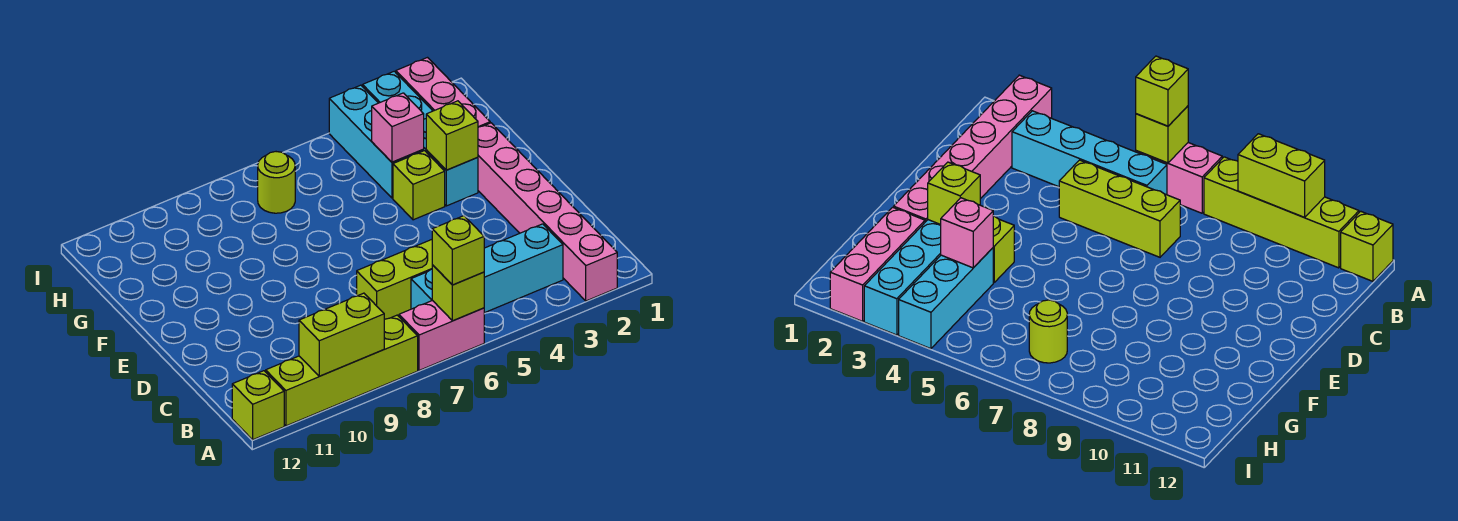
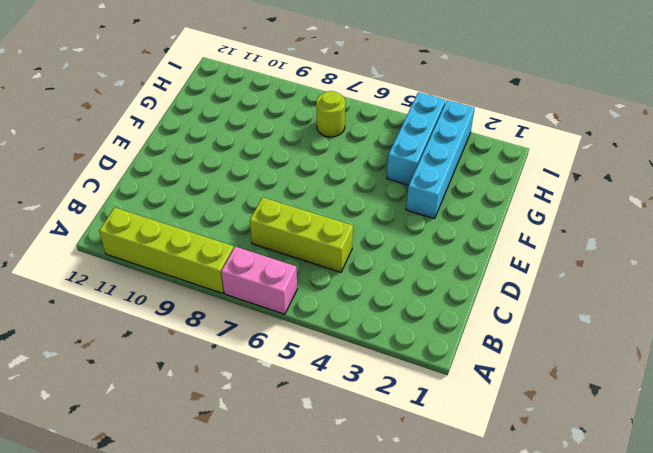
none -> pink 1x6 brick [478,123,617,301]
none -> lime 1x1 brick [232,371,284,440]
none -> cyan 1x4 brick [411,224,563,313]

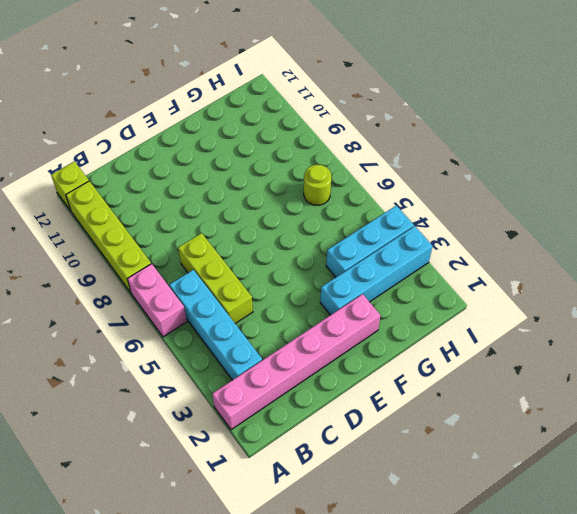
none -> lime 1x1 brick [393,151,445,220]
none -> pink 1x3 brick [396,58,490,127]
none -> lime 1x1 brick [432,265,484,321]

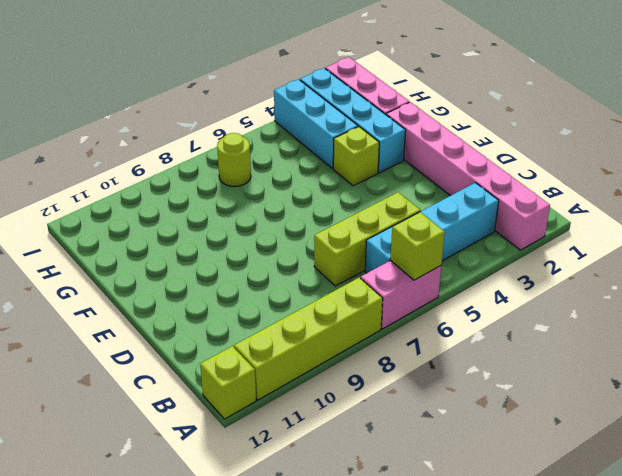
none -> lime 1x2 brick [299,293,384,376]
none -> lime 1x1 brick [426,101,478,170]
none -> pink 1x1 brick [372,93,424,162]

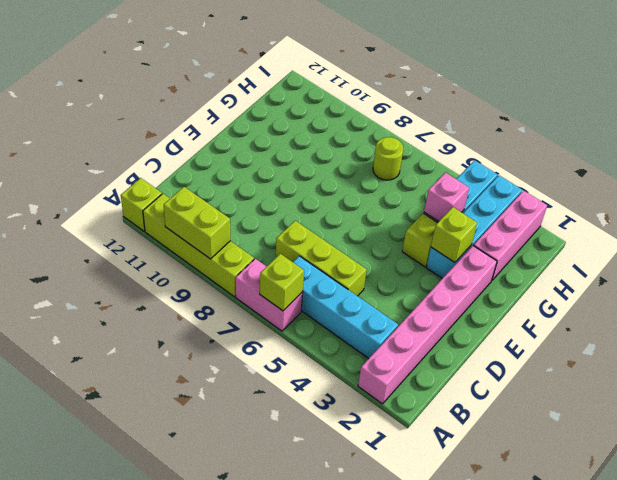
none -> lime 1x1 brick [432,216,484,285]

